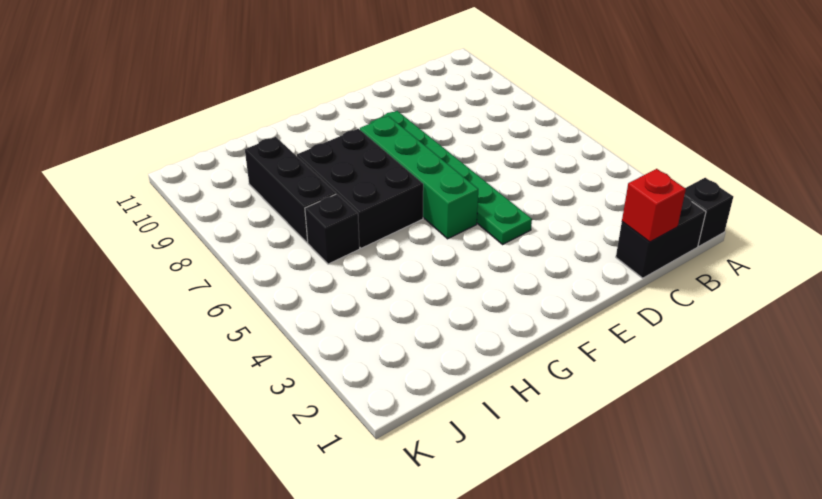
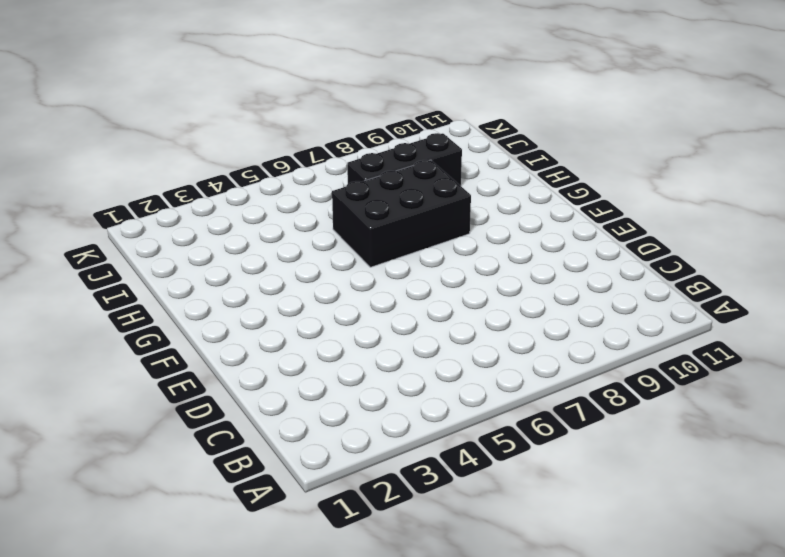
none -> black 1x1 brick [684,178,733,246]
none -> black 1x2 brick [616,196,706,278]

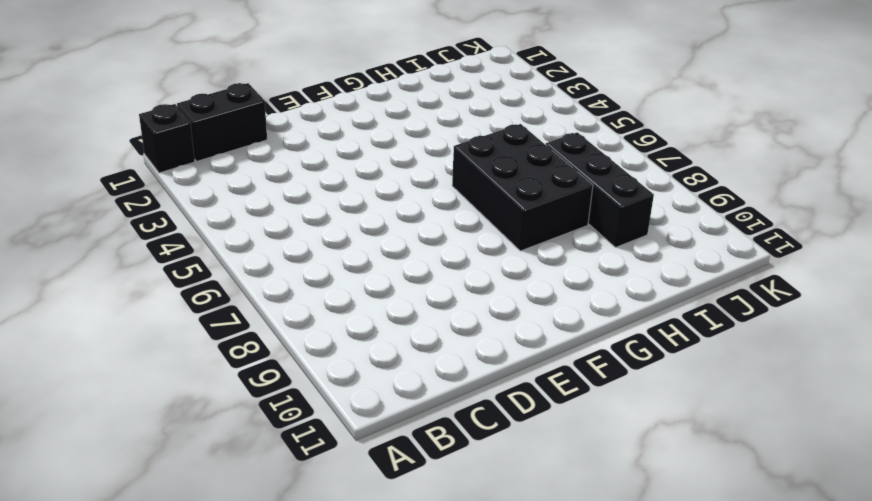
none -> green 1x6 plate [370,111,532,244]
none -> green 1x4 brick [360,116,478,239]

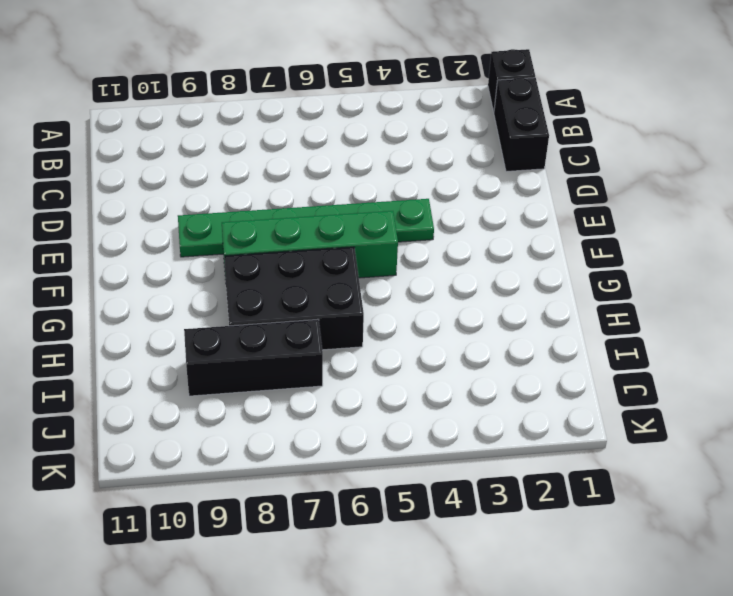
none -> black 1x1 brick [305,194,360,264]
none -> red 1x1 brick [622,169,686,242]

